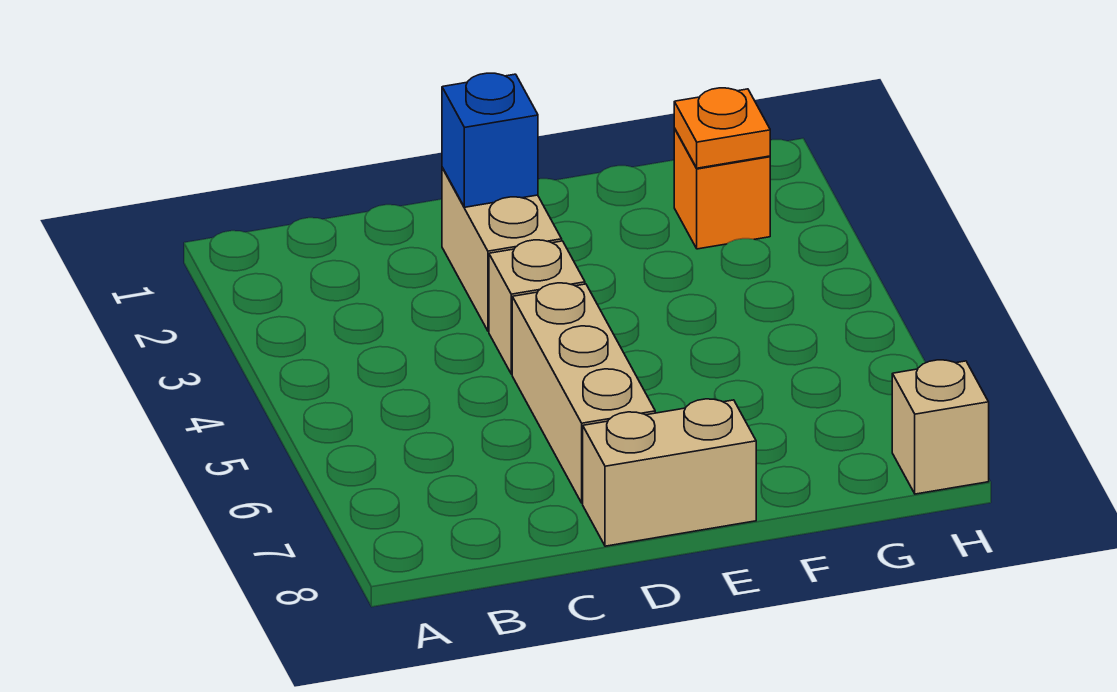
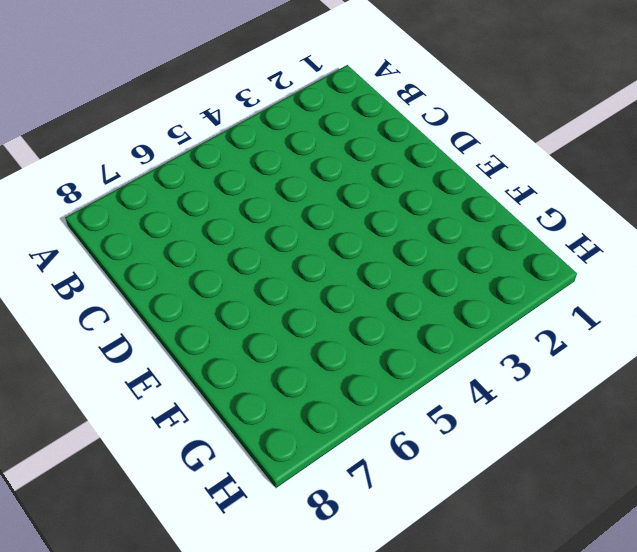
none -> tan 1x2 brick [442,168,562,331]
none -> tan 1x1 brick [489,240,585,374]

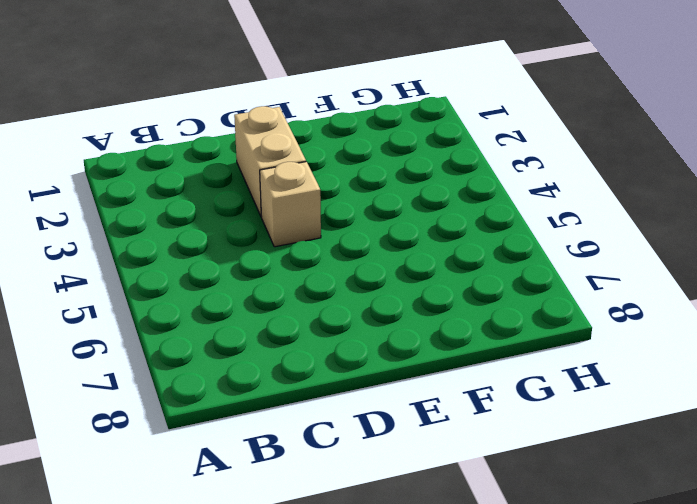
none -> tan 1x3 brick [512,283,655,503]
none -> tan 1x2 brick [583,399,756,546]

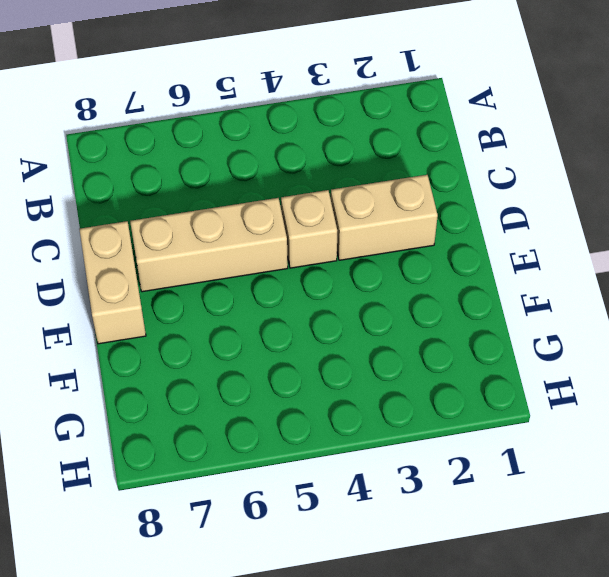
none -> orange 1x1 brick [674,129,770,249]
none -> tan 1x1 brick [892,360,989,494]

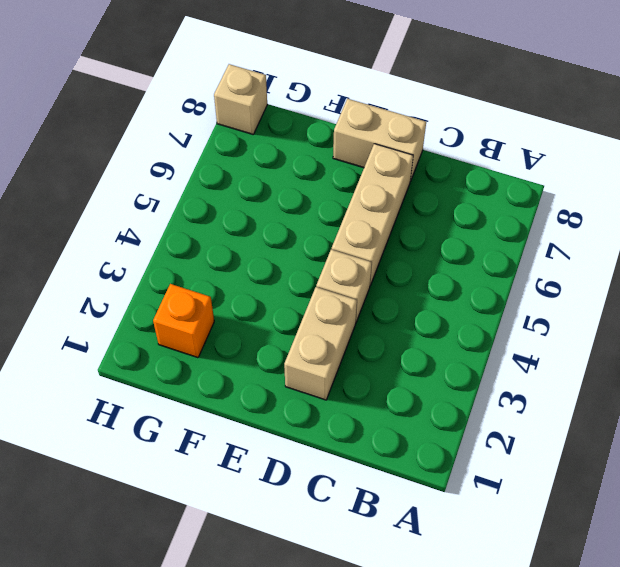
none -> blue 1x1 brick [442,73,538,207]
none -> orange 1x1 plate [674,88,770,168]

